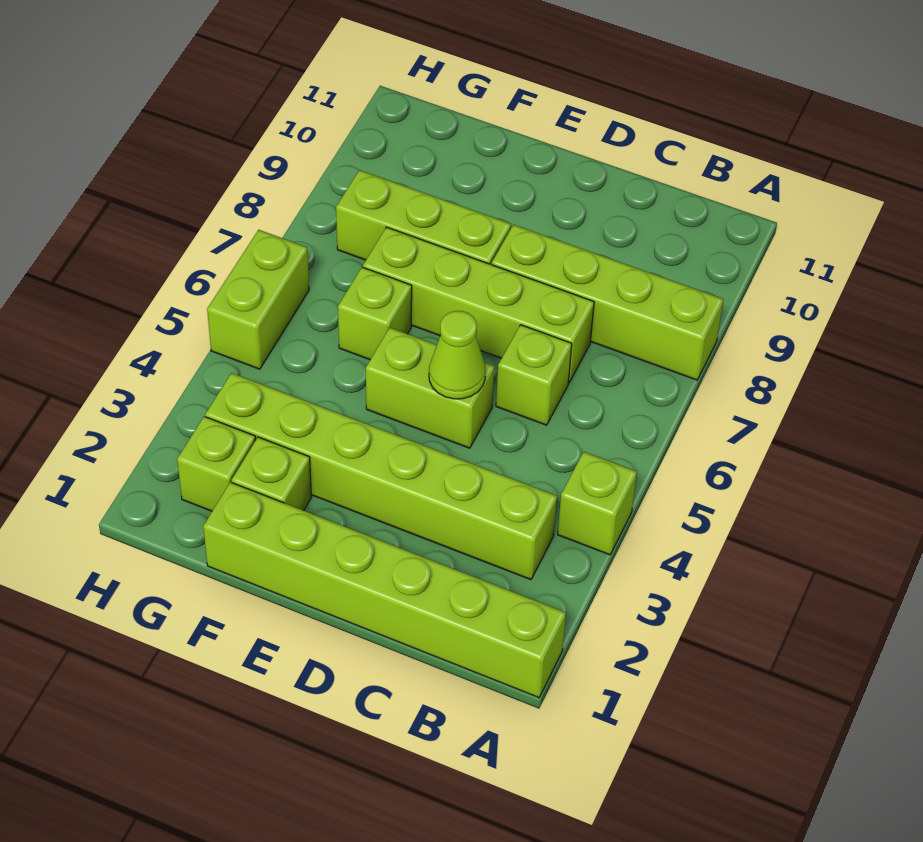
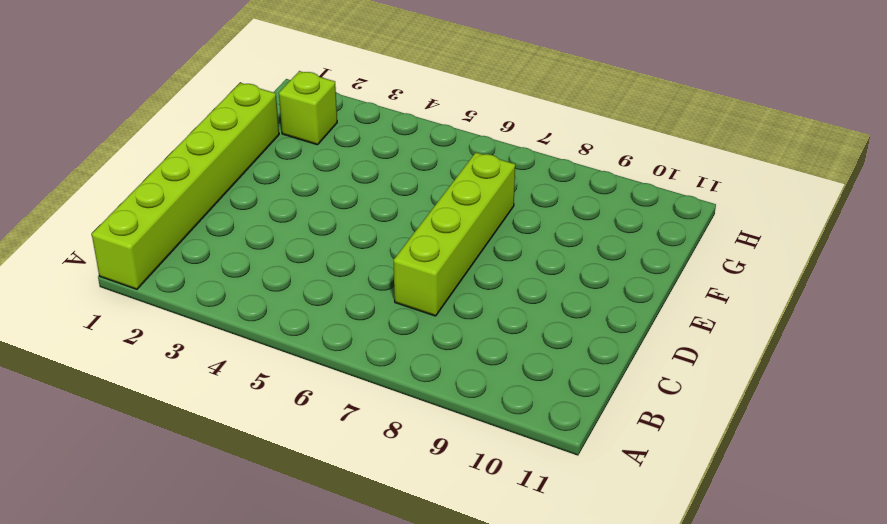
none -> lime 1x1 brick [558,452,637,555]
none -> lime 1x4 brick [492,225,723,380]
none -> lime 1x6 brick [205,373,557,580]

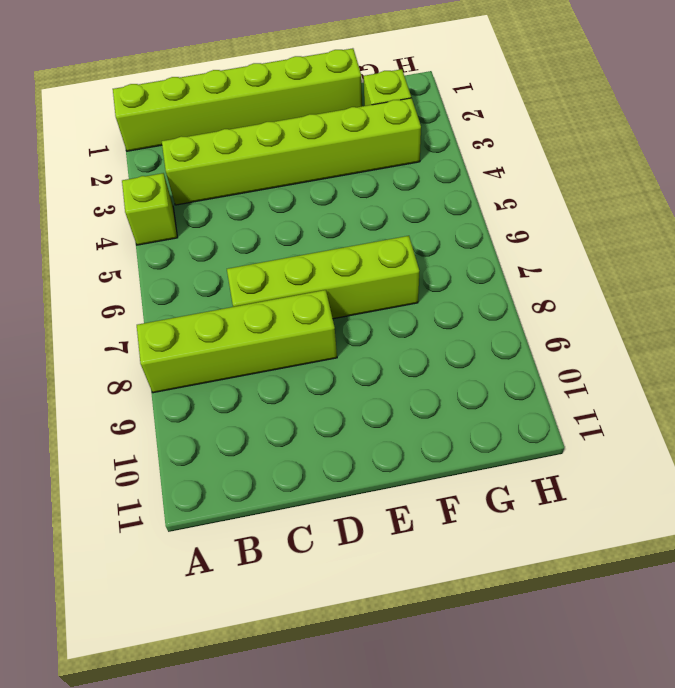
none -> lime 1x1 brick [496,325,572,425]
none -> lime 1x2 brick [366,328,494,448]
none -> lime 1x3 brick [336,170,511,265]

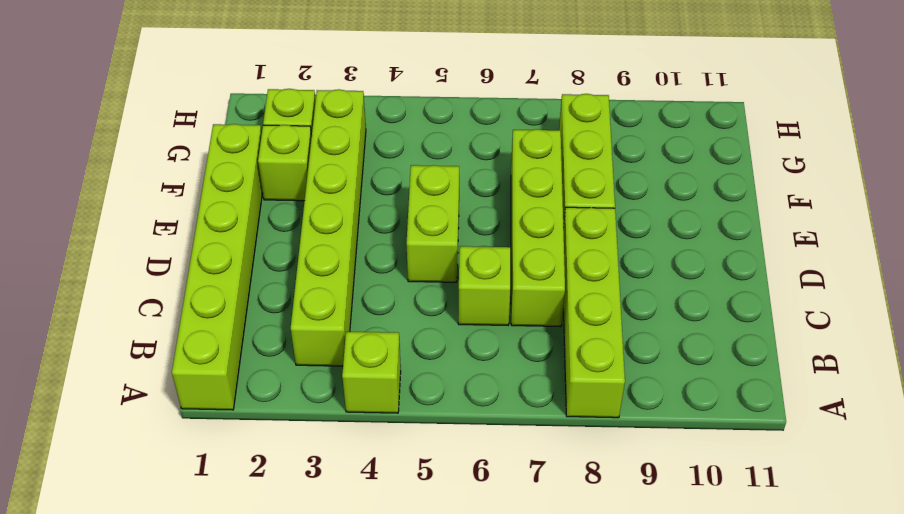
none -> lime 1x1 brick [338,267,412,360]
none -> lime 1x2 brick [207,230,309,369]
none -> lime 1x1 cone [429,311,485,399]

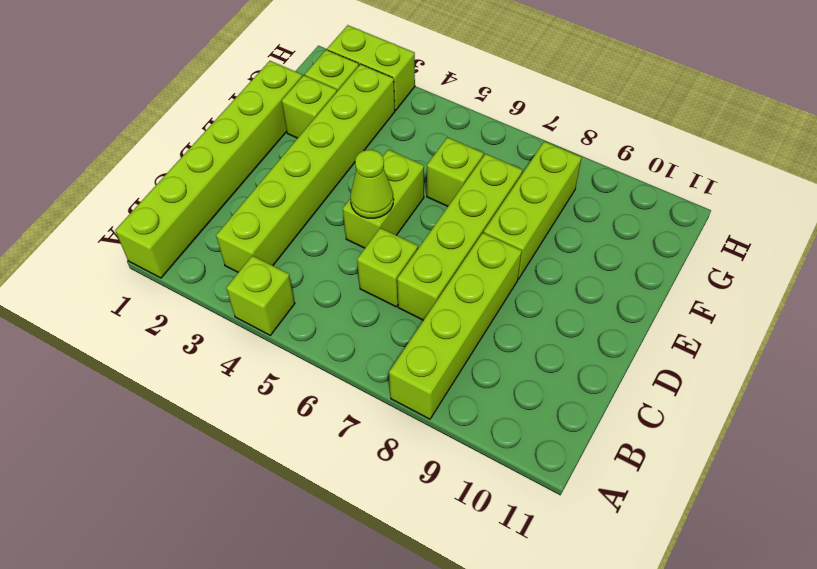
lime 1x2 brick [327,25,415,110] -> lime 1x2 brick moved to [207,230,309,369]

